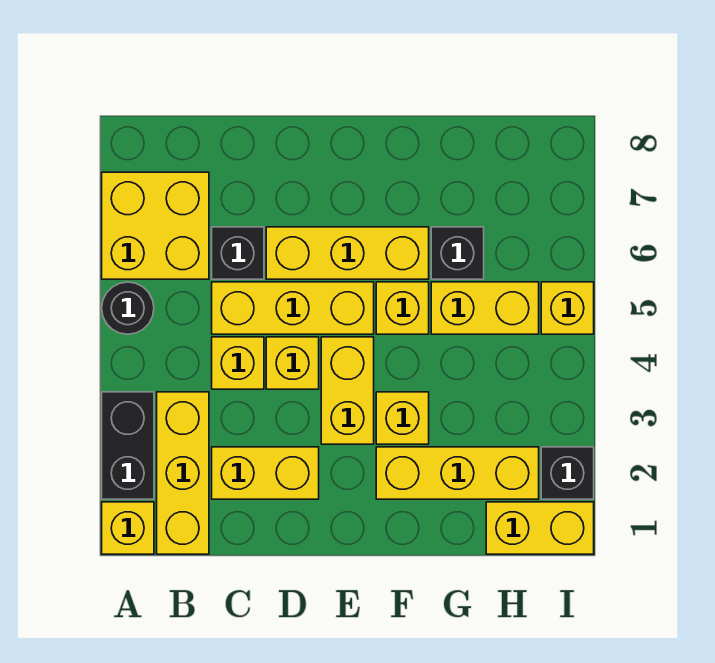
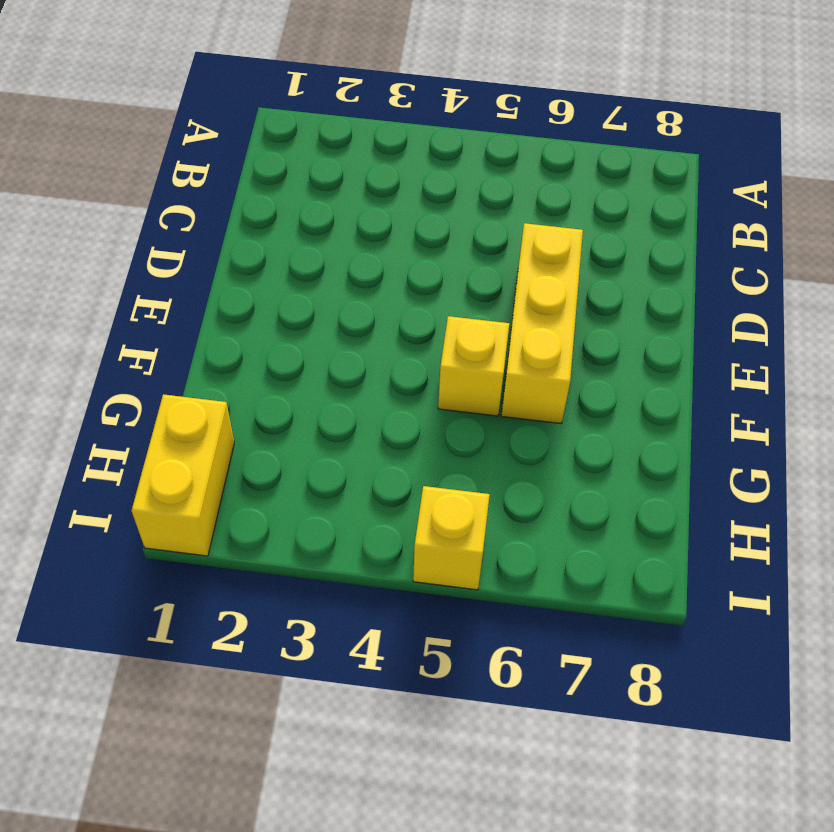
none -> yellow 1x1 brick [102,502,154,554]
none -> black 1x2 brick [102,392,154,499]
none -> black 1x1 round brick [102,282,154,334]

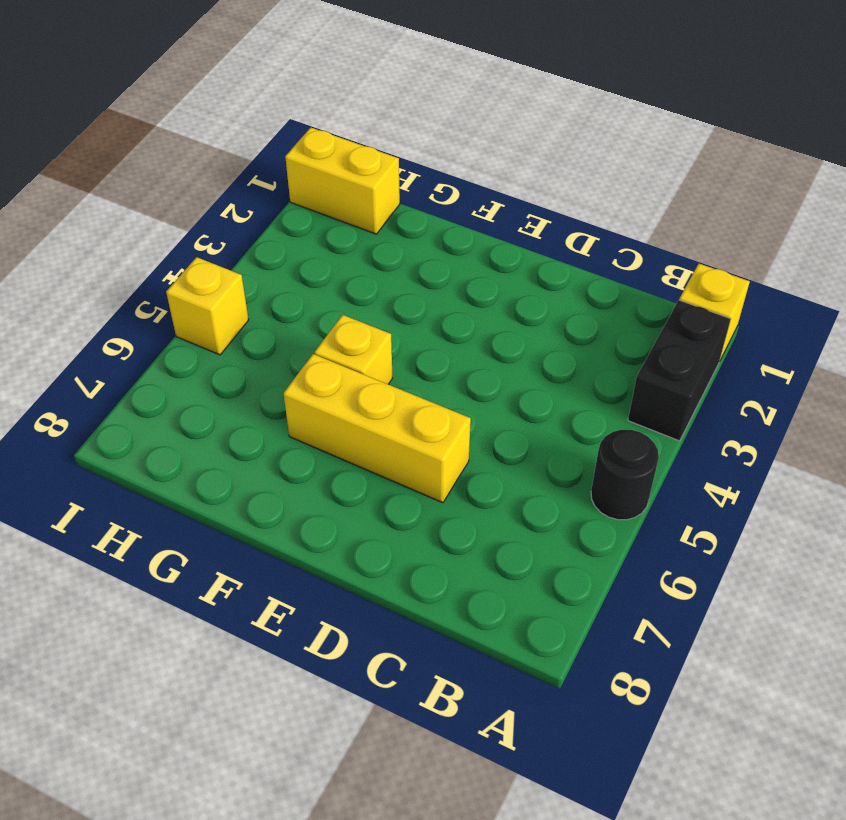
none -> yellow 2x2 brick [102,172,209,279]
none -> yellow 1x3 brick [157,392,209,554]
none -> yellow 1x2 brick [212,447,319,499]

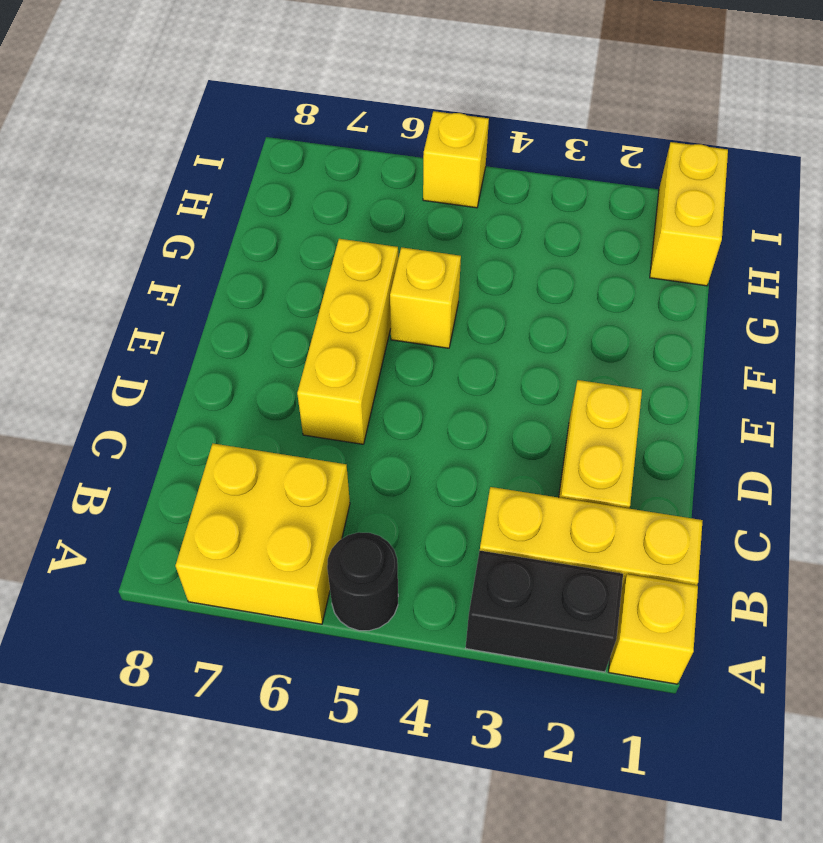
none -> yellow 1x1 brick [212,337,264,389]
none -> yellow 1x3 brick [212,282,374,334]
none -> black 1x1 brick [212,227,264,279]

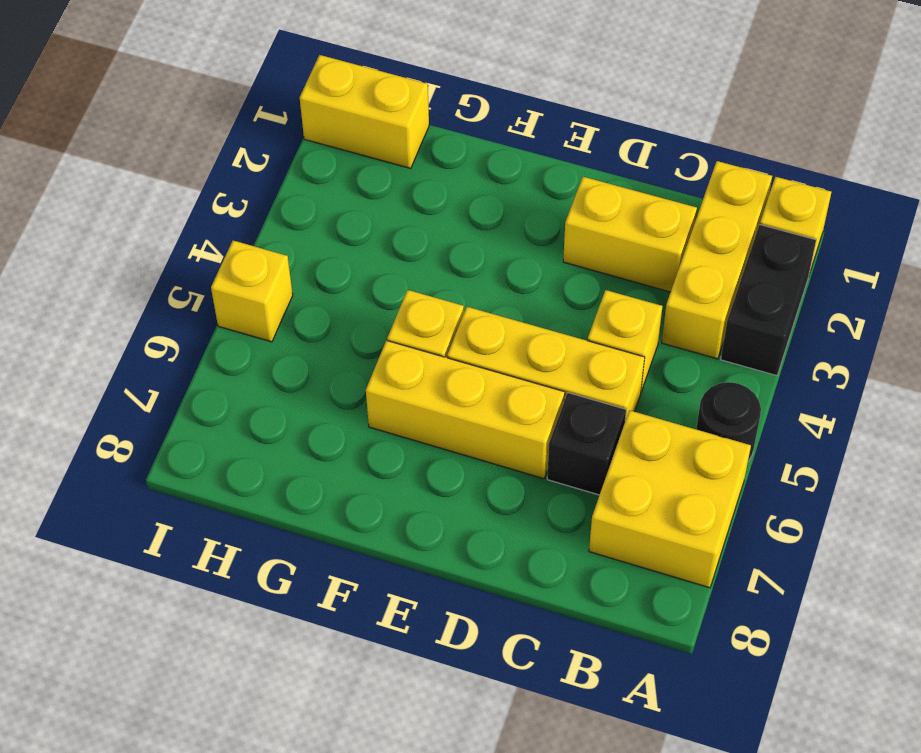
none -> yellow 1x1 brick [266,337,319,389]
none -> yellow 1x2 brick [321,337,374,444]
none -> yellow 1x3 brick [376,447,539,499]

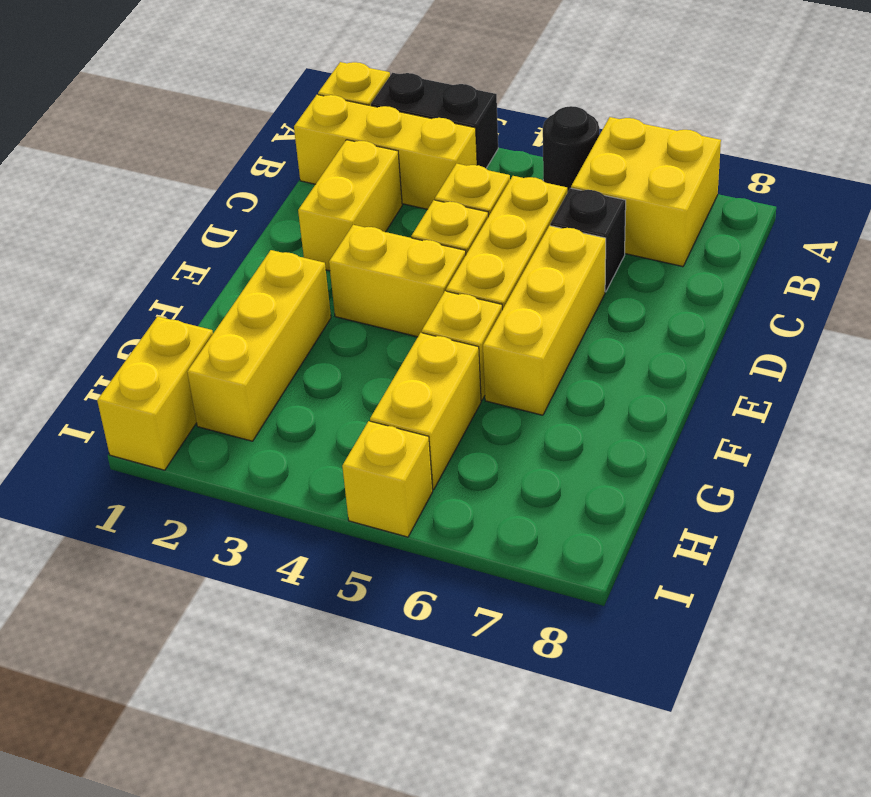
none -> yellow 1x1 brick [376,392,429,444]
none -> black 1x1 brick [431,227,484,279]
none -> black 1x1 brick [541,447,594,499]

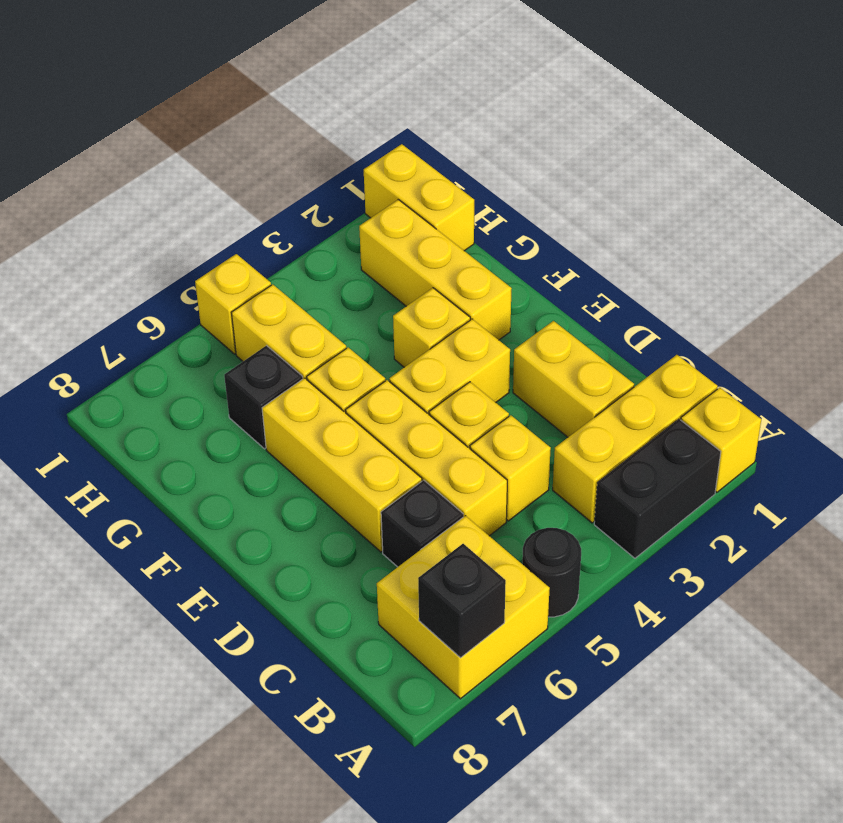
black 1x1 brick [418,544,506,658] -> black 1x1 brick moved to [541,447,594,499]

